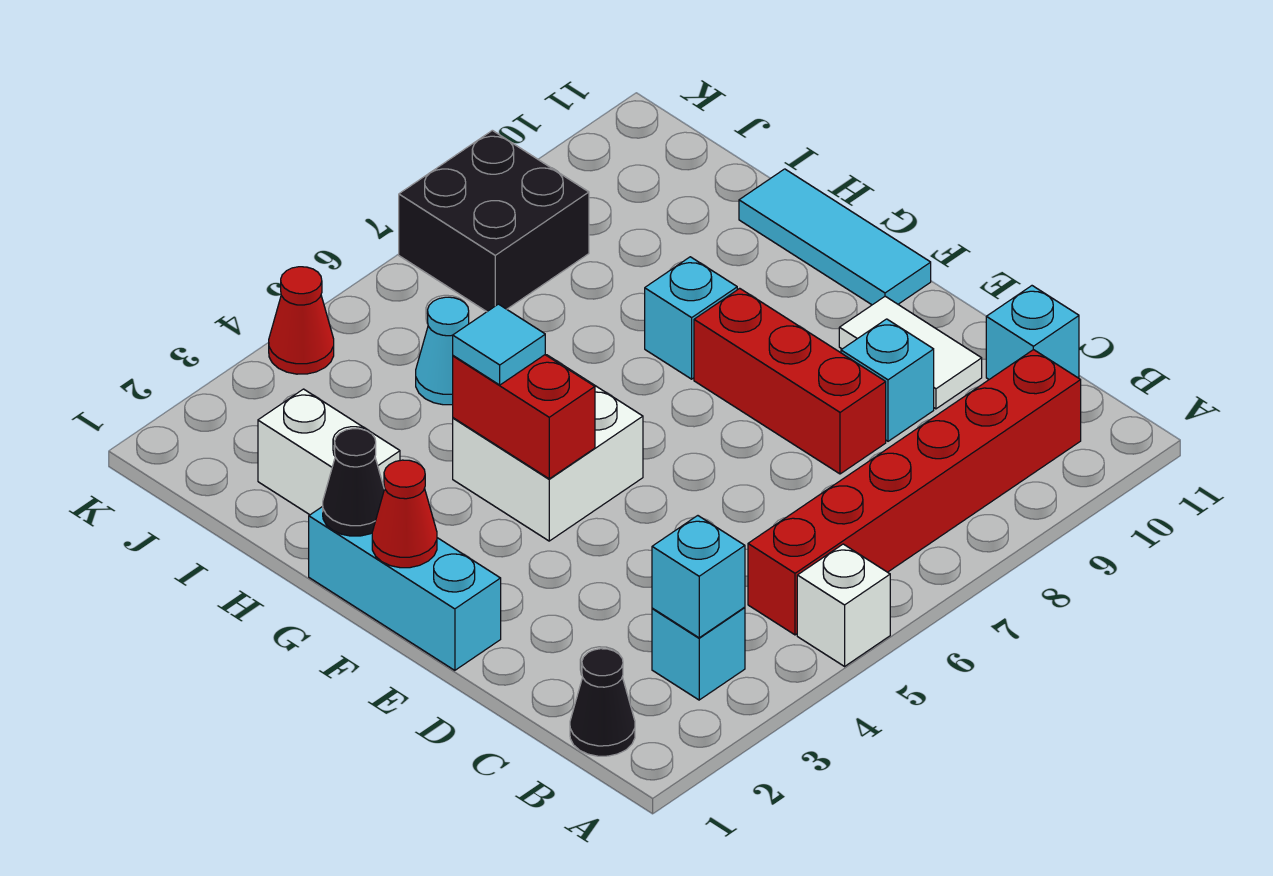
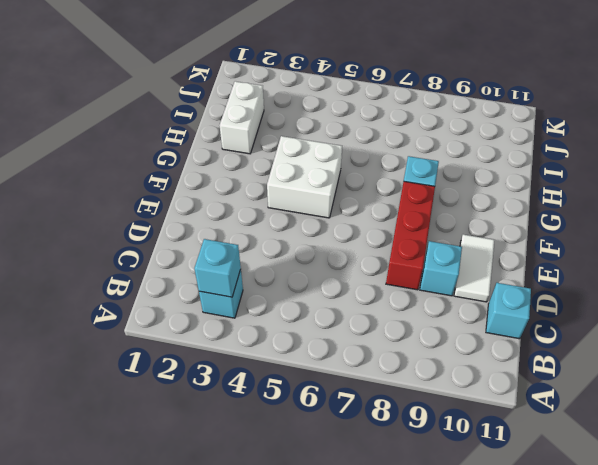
none -> white 1x1 brick [797,544,890,666]
none -> black 1x1 cone [570,649,635,756]
none -> red 1x6 brick [748,350,1081,635]

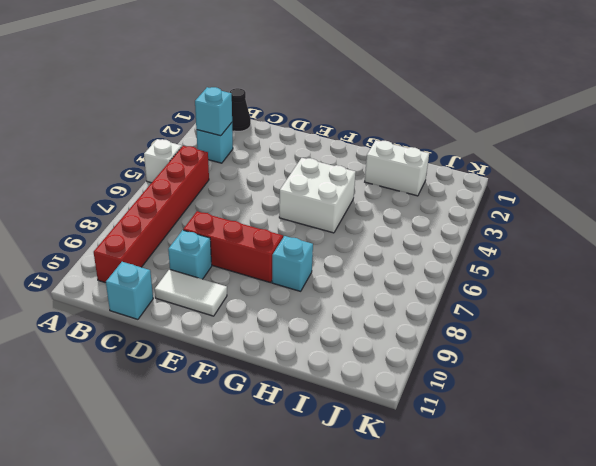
none -> cyan 1x3 brick [309,506,501,670]
none -> cyan 1x3 tile [739,169,931,305]
none -> cyan 1x1 cone [416,297,469,405]

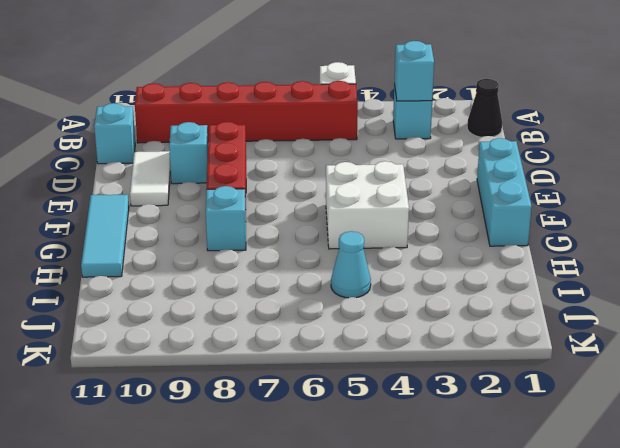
none -> white 1x2 brick [258,389,400,515]
none -> black 2x2 brick [399,130,589,312]
none -> red 1x1 cone [269,267,334,374]

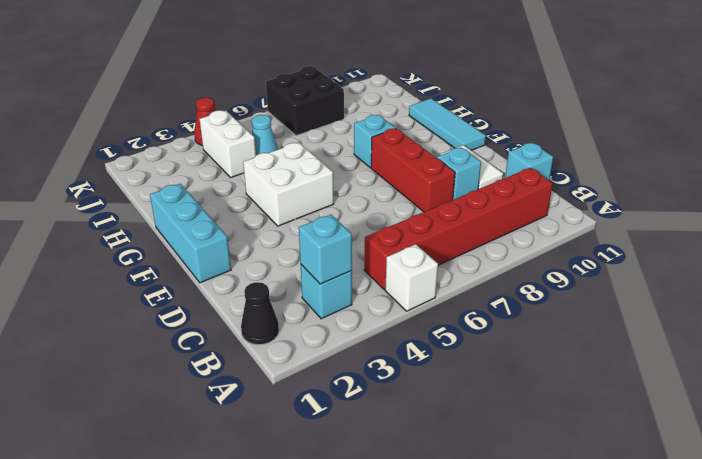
white 1x2 brick [200,110,256,177] -> white 1x2 brick moved to [258,389,400,515]
none -> red 1x1 cone [372,460,437,568]
none -> red 1x2 brick [453,355,595,479]
none -> black 1x1 cone [323,429,384,536]

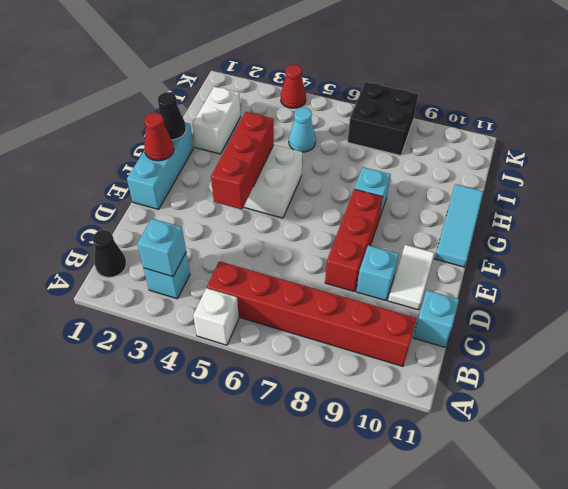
red 1x3 brick [211,112,274,210] -> red 1x2 brick [453,355,595,479]
none -> cyan 1x1 tile [453,304,545,385]

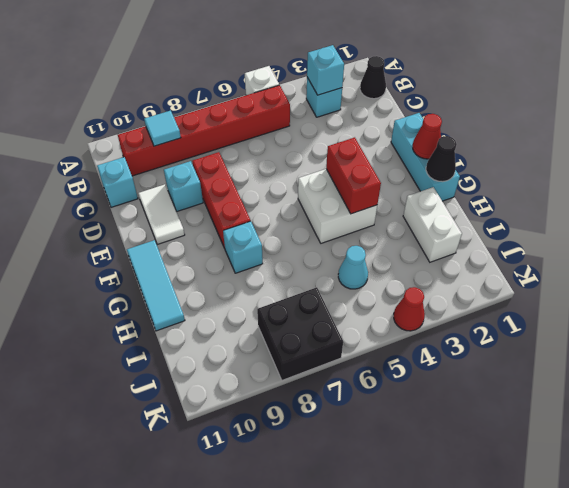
cyan 1x1 tile [144,110,181,146] -> cyan 1x1 tile moved to [453,304,545,385]

